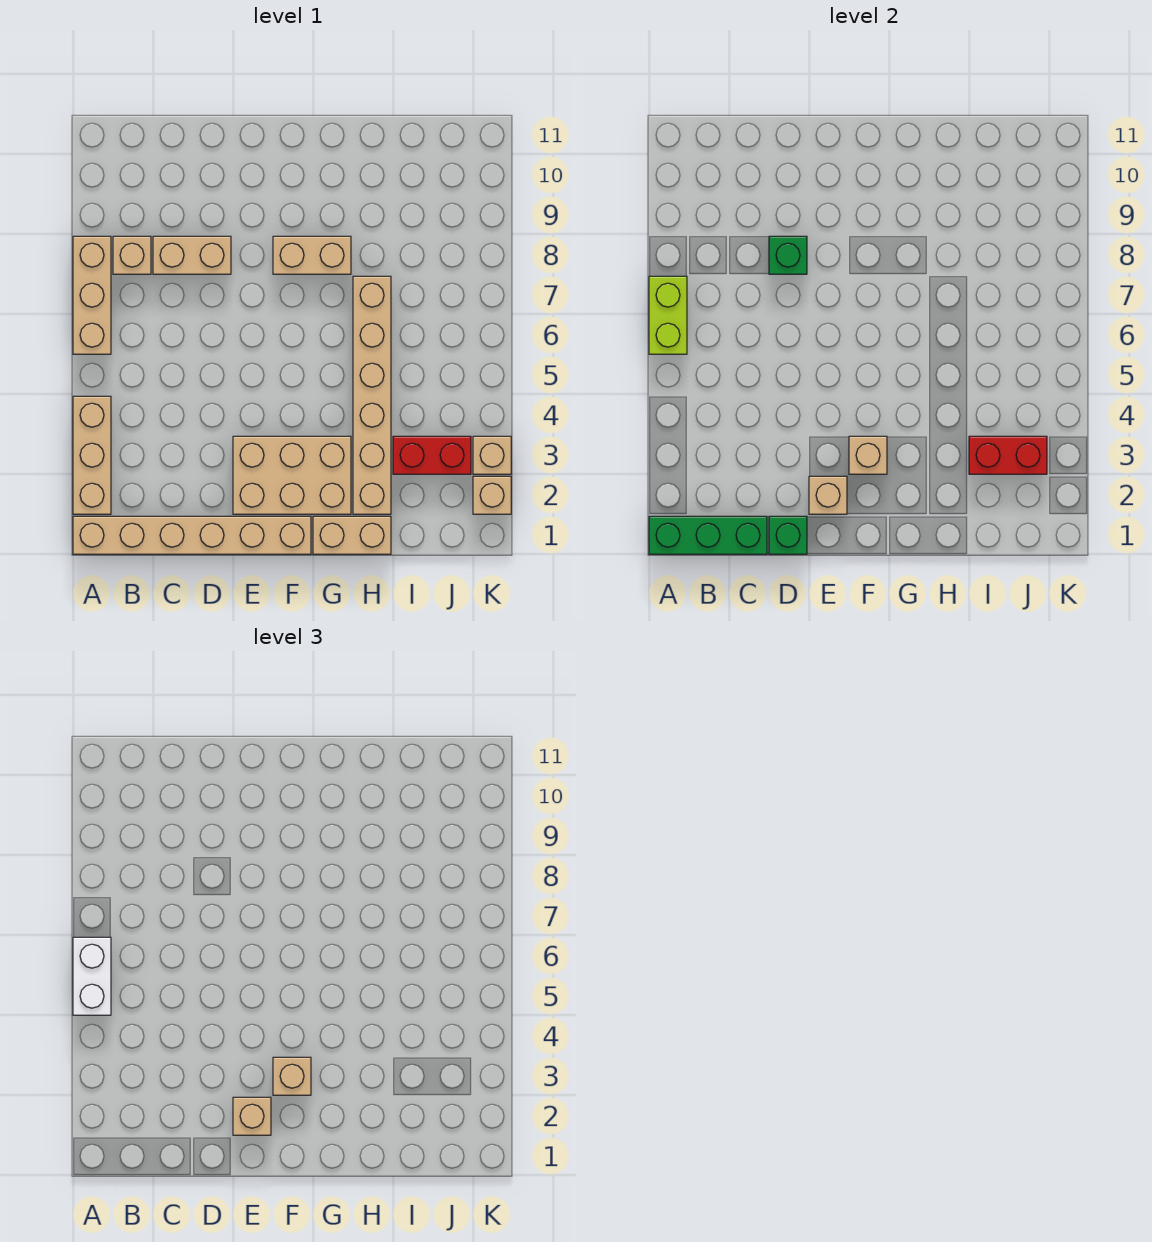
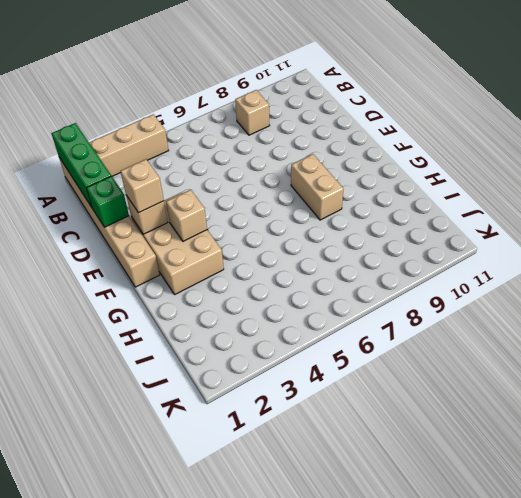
none -> tan 1x3 brick [73,236,111,354]
none -> tan 1x2 brick [153,236,231,274]
none -> tan 1x2 brick [313,516,391,554]

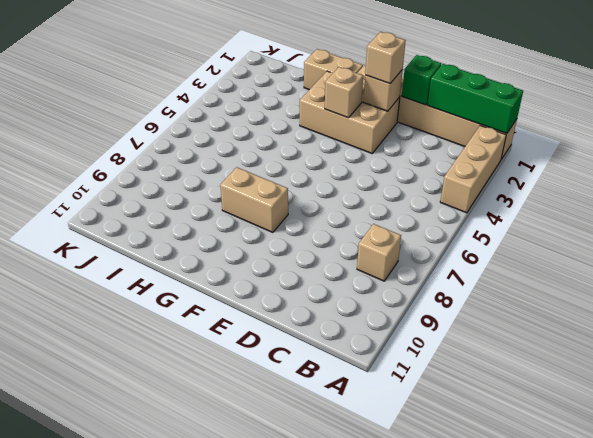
none -> tan 1x3 brick [73,236,111,354]
none -> tan 1x2 brick [153,236,231,274]
none -> tan 1x6 brick [353,276,391,514]

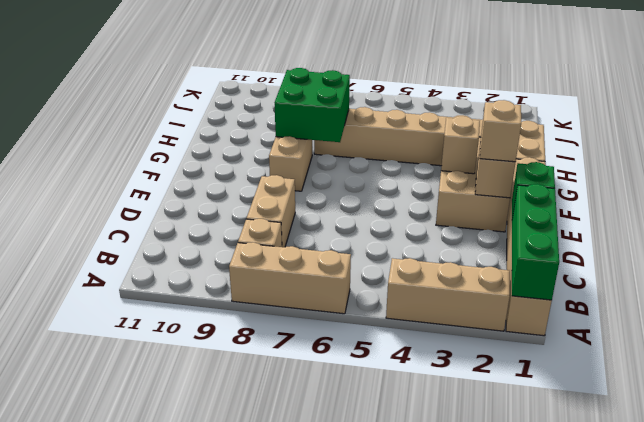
green 2x2 brick [275,68,350,142] -> none
none -> red 1x2 brick [393,436,471,474]
none -> tan 1x1 brick [473,476,511,514]
none -> tan 1x1 brick [473,436,511,474]

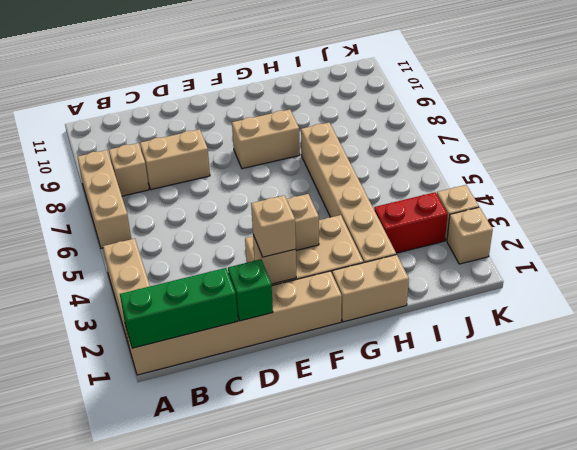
none -> lime 1x2 brick [649,276,687,354]
none -> green 1x1 brick [769,236,807,274]
none -> red 1x2 brick [969,436,1047,474]

